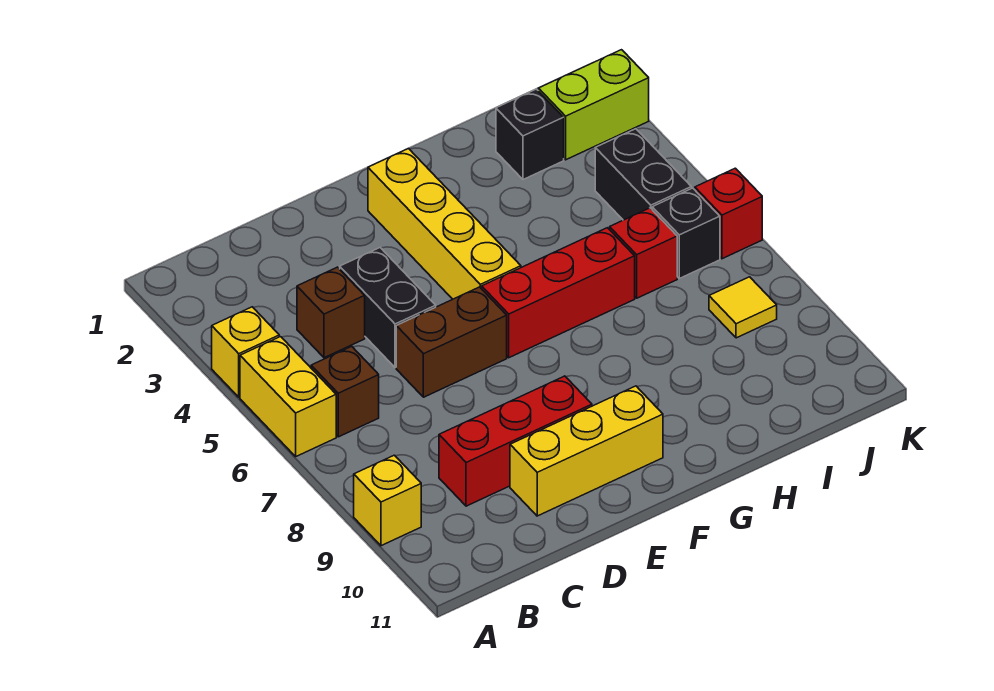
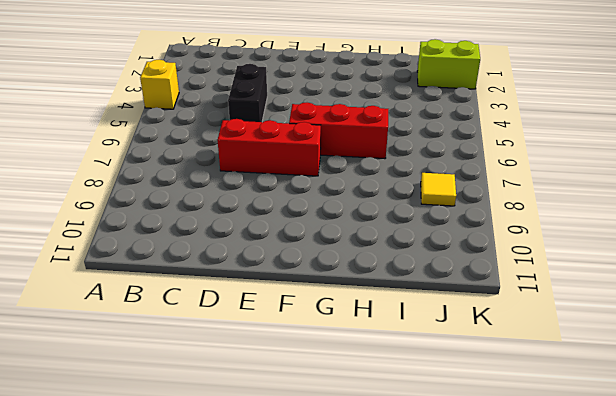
red 1x3 brick [217,119,321,176] -> red 1x3 brick moved to [439,376,592,506]
none -> yellow 1x2 brick [240,337,336,456]
none -> yellow 1x1 brick [354,455,421,546]
none -> brown 1x1 brick [311,346,379,437]

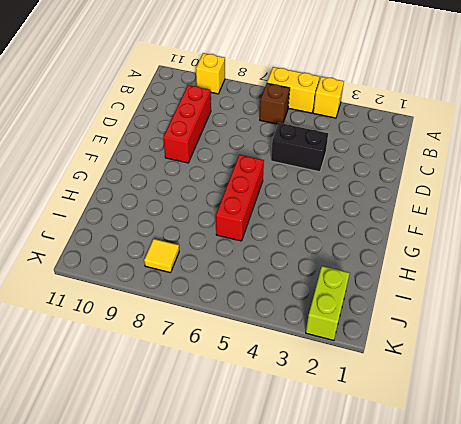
none -> brown 1x1 brick [297,267,365,358]
none -> brown 1x2 brick [396,287,507,397]
none -> yellow 1x3 brick [510,386,663,516]

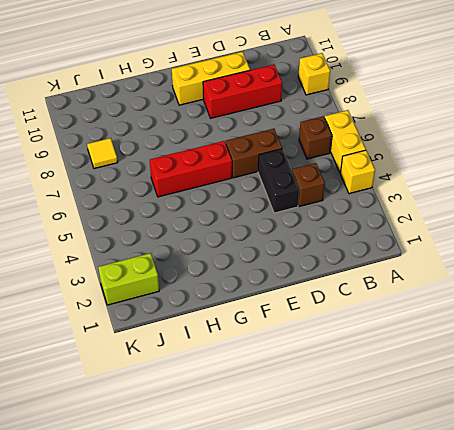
none -> yellow 1x4 brick [368,148,521,299]
none -> black 1x1 brick [496,89,564,180]
none -> red 1x1 brick [610,208,677,298]

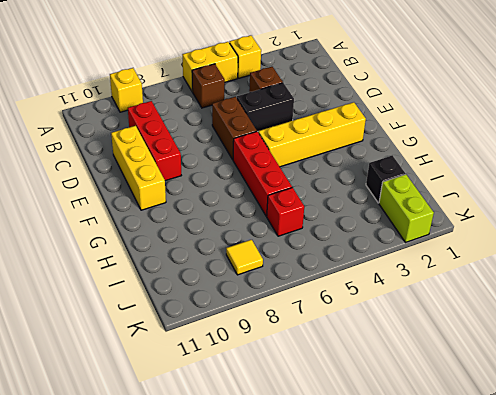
none -> black 1x2 brick [595,129,691,220]
none -> black 1x1 brick [652,188,720,278]
none -> red 1x1 brick [695,168,762,259]

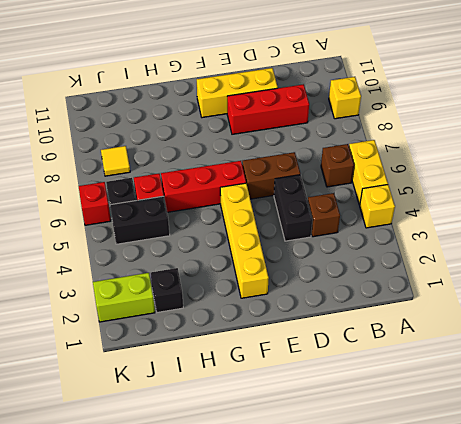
black 1x2 brick [110,196,170,244] -> black 1x2 brick turned to [595,129,691,220]

